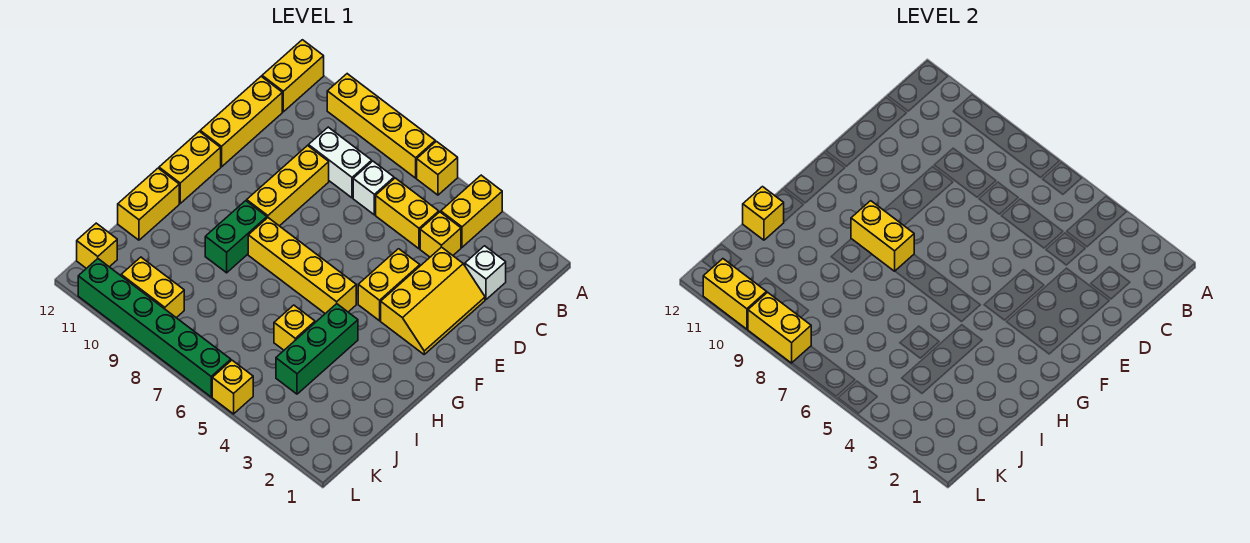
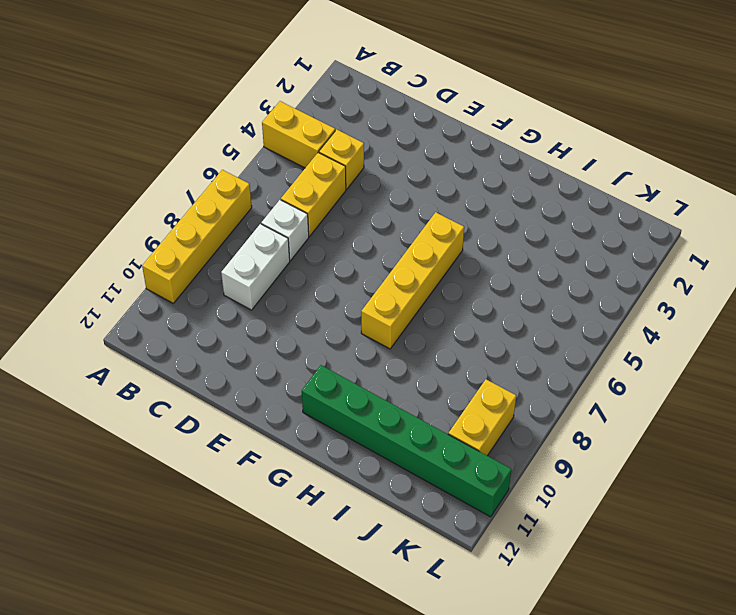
green 1x6 brick [302,365,511,517] -> green 1x6 brick turned to [78,259,231,397]
none -> yellow 1x1 brick [417,141,458,195]
none -> yellow 1x2 brick [262,40,324,112]
none -> white 1x1 brick [465,246,506,299]

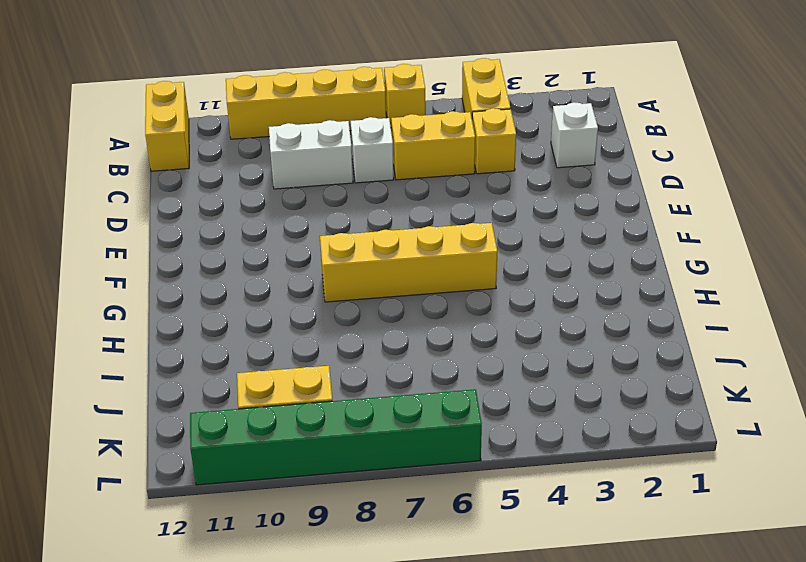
none -> yellow 1x3 brick [200,76,282,167]
none -> yellow 2x3 slope [381,247,485,354]
none -> yellow 1x3 brick [247,146,329,226]

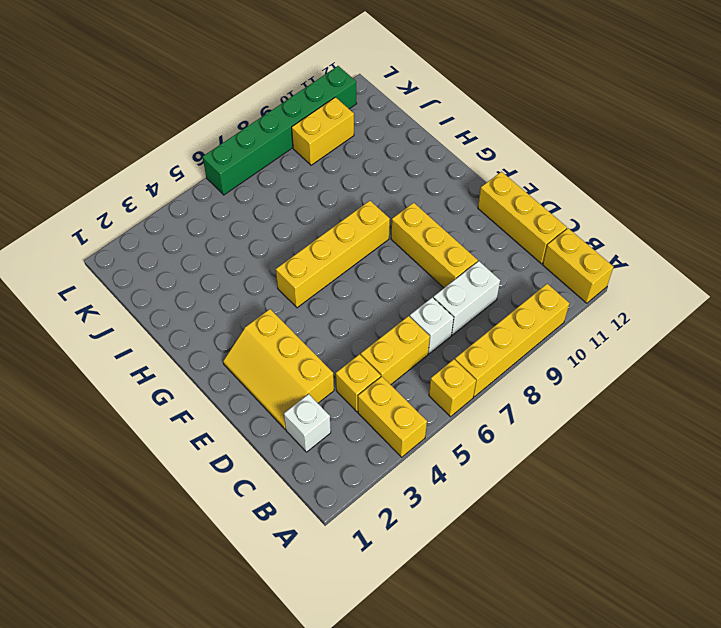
none -> yellow 1x2 brick [358,249,420,321]
none -> yellow 1x2 brick [159,131,221,203]
none -> green 1x2 brick [205,201,267,273]

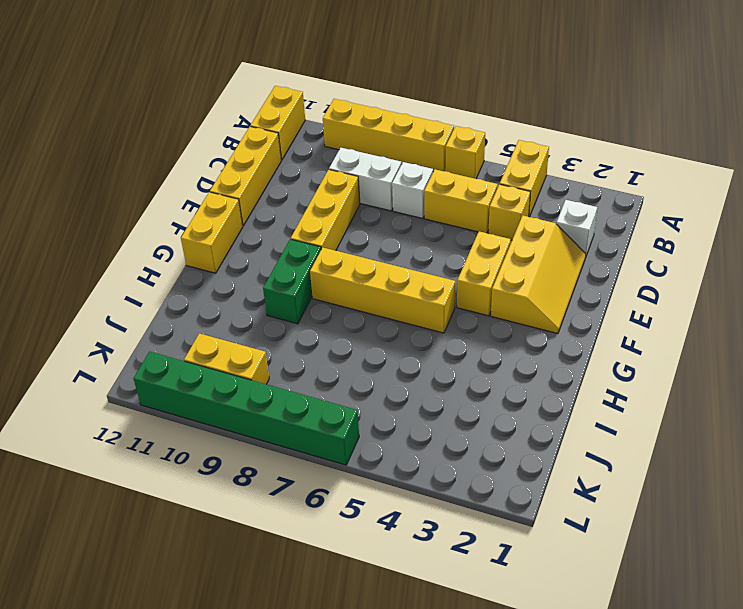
none -> green 1x3 brick [276,304,358,394]
none -> yellow 1x2 brick [118,168,179,240]
none -> yellow 1x1 brick [274,305,315,350]

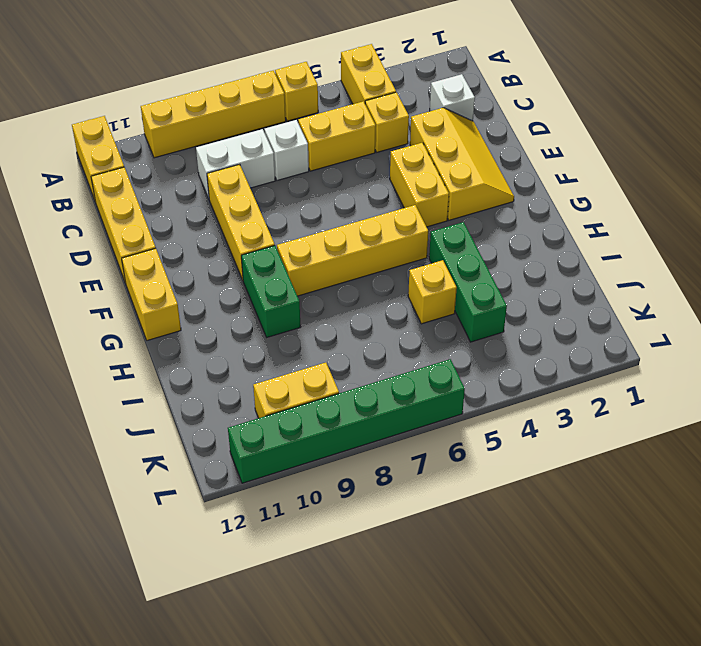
none -> yellow 1x2 brick [118,168,179,240]
none -> yellow 1x1 brick [77,223,117,268]
none -> yellow 1x1 brick [212,360,253,414]

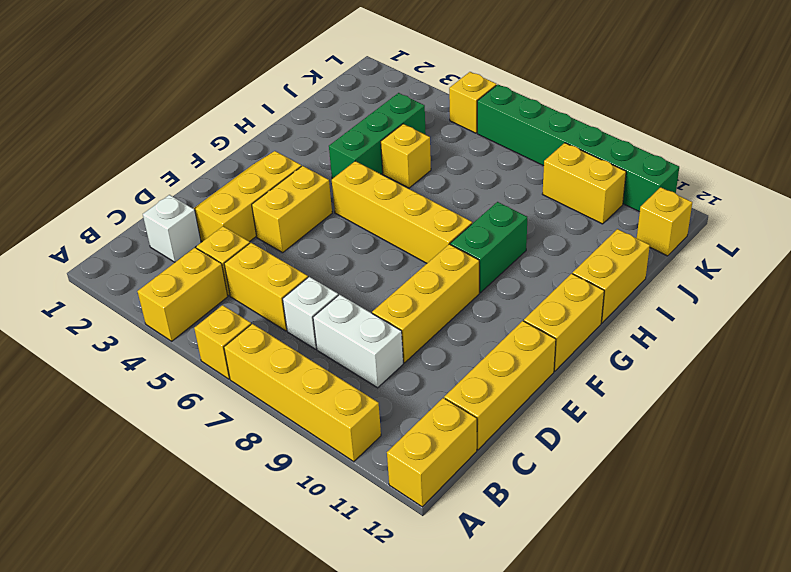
none -> yellow 1x2 brick [851,201,914,271]
none -> yellow 1x1 brick [743,187,784,240]
none -> yellow 1x2 brick [748,292,811,363]

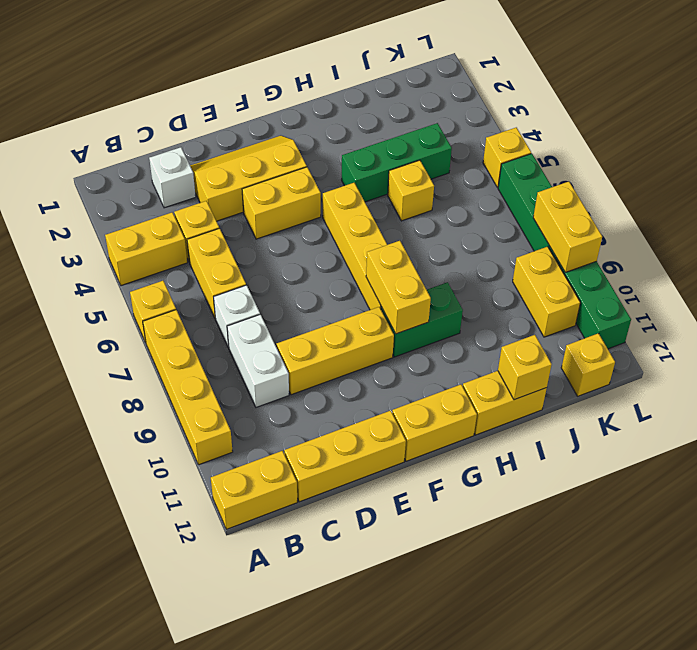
none -> yellow 1x2 brick [703,259,767,329]

